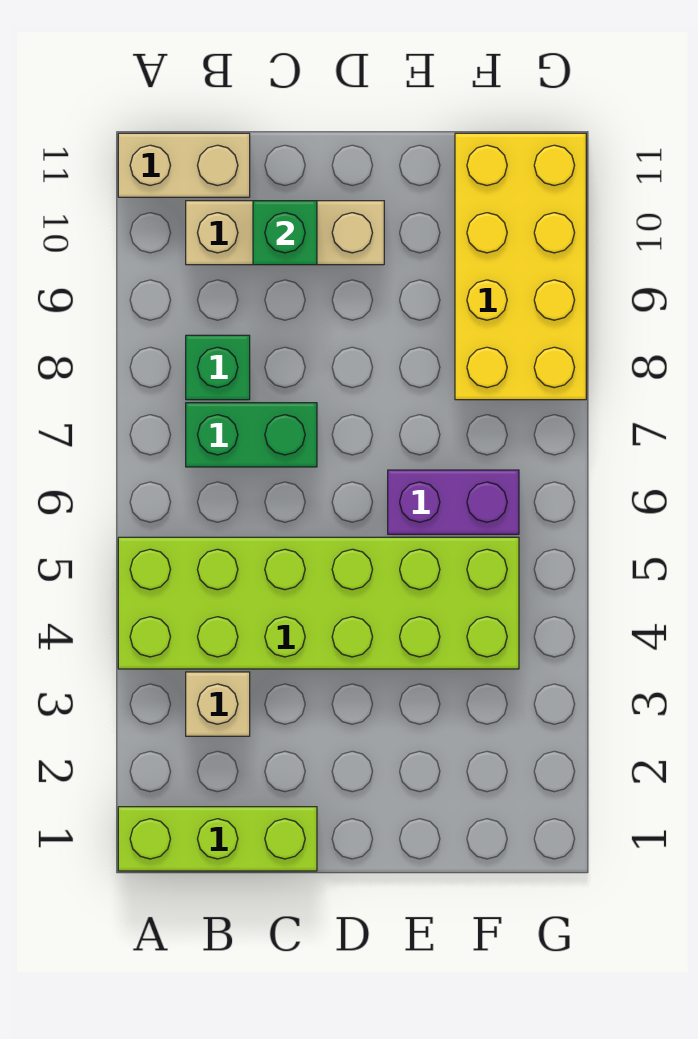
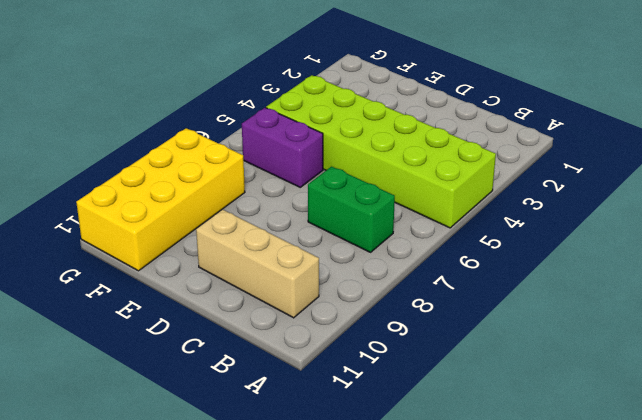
none -> lime 1x3 brick [118,807,317,871]
none -> tan 1x2 brick [118,133,250,197]

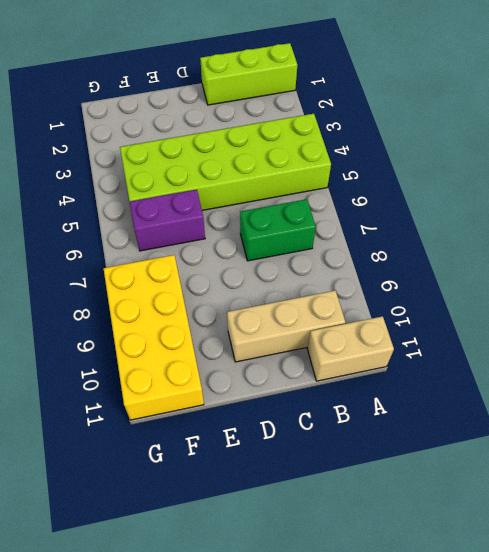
none -> tan 1x1 brick [186,672,250,736]
none -> green 1x1 brick [186,335,250,400]

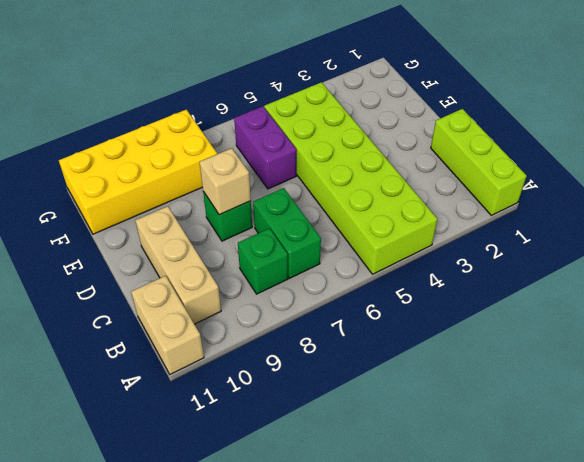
green 1x1 brick [203,192,252,241] -> green 1x1 brick moved to [253,201,317,265]
tan 1x1 brick [199,148,251,215] -> tan 1x1 brick moved to [186,672,250,736]

